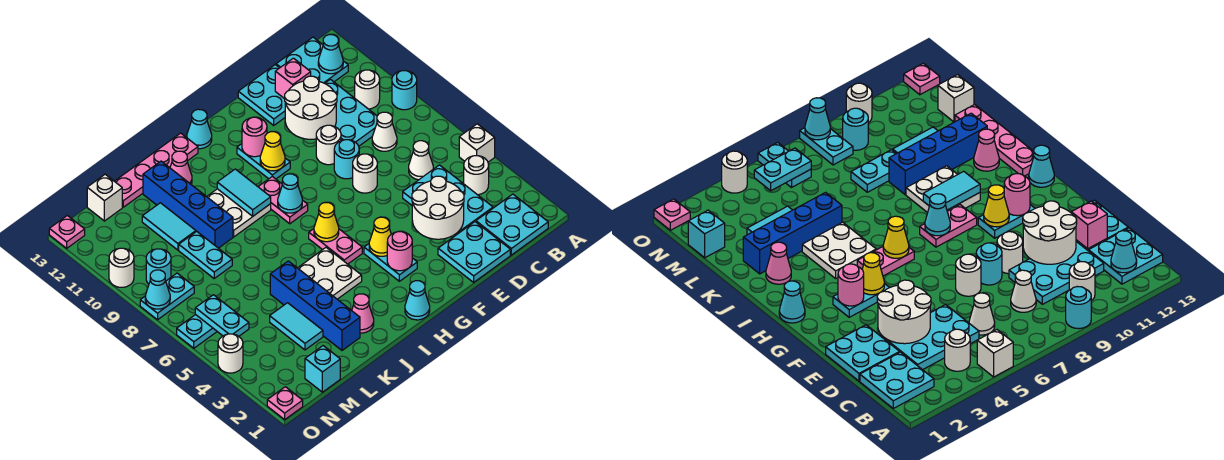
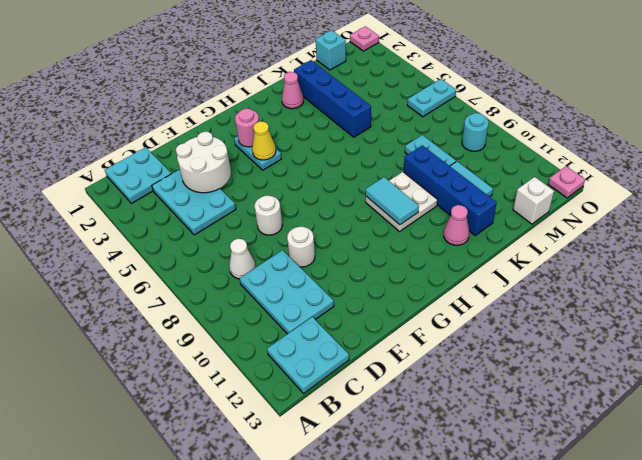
none -> white 1x1 brick [459,124,495,162]
none -> cyan 1x1 round brick [392,71,417,110]
none -> white 1x1 round brick [464,156,489,195]
none -> white 1x1 round brick [355,70,380,109]

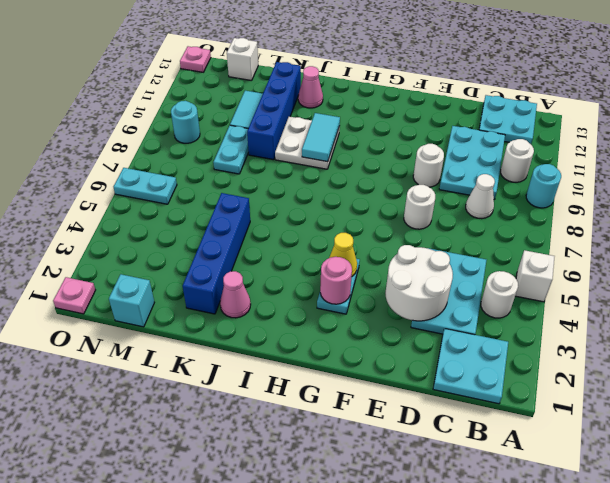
none -> white 1x1 cone [409,141,433,180]
none -> cyan 2x2 plate [438,222,510,282]
none -> cyan 2x2 plate [238,65,285,125]
none -> cyan 1x1 round brick [334,140,359,179]

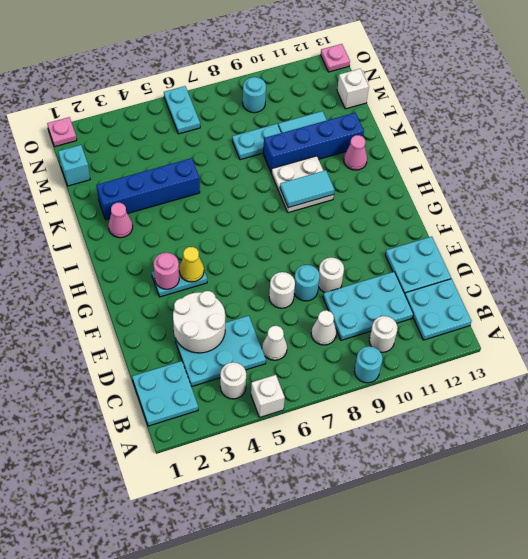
none -> cyan 2x2 plate [438,222,510,282]
none -> cyan 1x2 plate [237,144,290,179]
none -> cyan 1x1 cone [405,281,430,320]
none -> pink 1x2 plate [309,229,362,264]

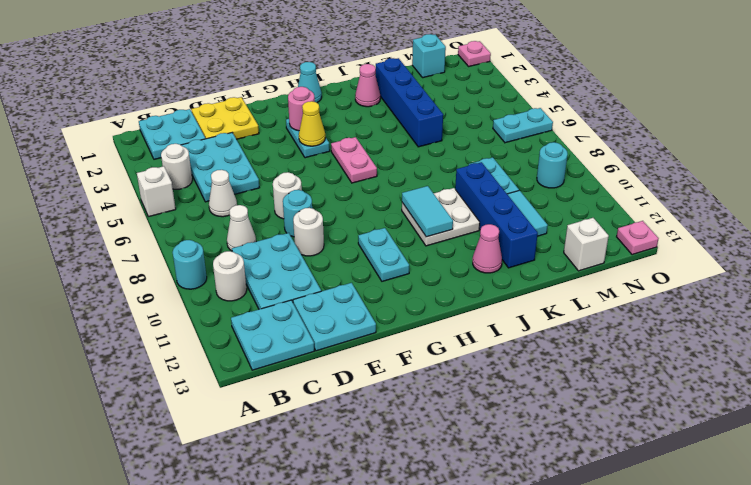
yellow 2x2 plate [191,97,259,139] -> cyan 2x2 plate [438,222,510,282]
none -> pink 1x2 plate [258,177,308,224]
none -> cyan 1x1 cone [187,109,212,149]
none -> white 2x2 plate [298,248,362,299]
none -> pink 1x4 plate [115,133,198,207]

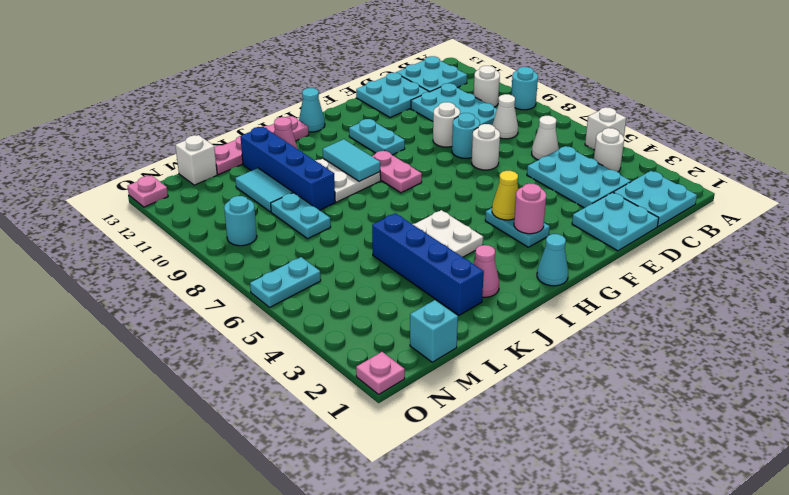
none -> pink 1x2 plate [309,229,362,264]
none -> cyan 1x2 tile [270,303,323,350]
none -> cyan 1x2 plate [140,273,194,320]
none -> white 1x1 round brick [218,334,243,373]

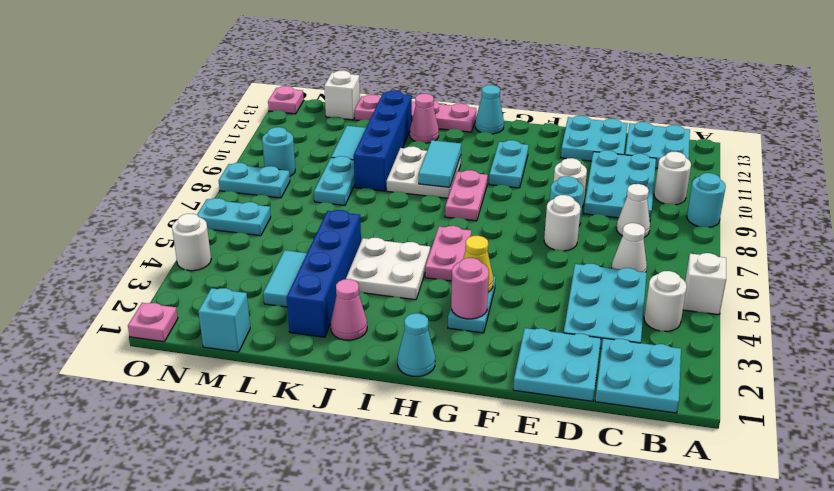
none -> white 1x1 round brick [109,248,134,287]
none -> cyan 1x1 cone [318,35,343,74]
none -> white 2x2 round brick [412,176,464,239]
none -> white 2x2 round brick [285,76,337,139]

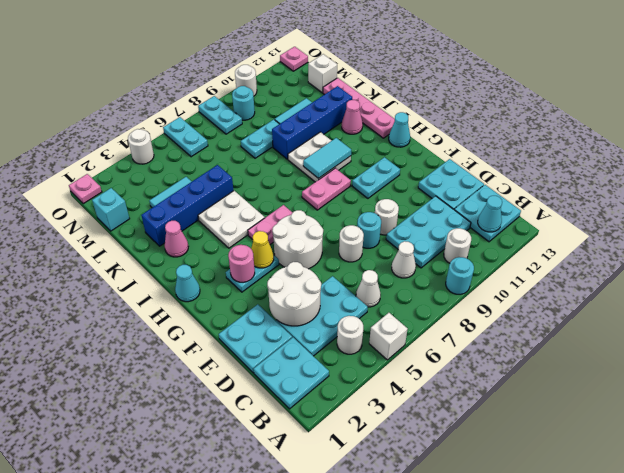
white 2x2 round brick [272,210,323,269] -> white 2x2 round brick moved to [285,76,337,139]
none -> pink 1x1 brick [275,58,311,99]
none -> yellow 1x1 cone [260,132,285,171]
none -> pink 1x1 round brick [242,117,267,157]
none -> yellow 1x1 cone [314,203,339,242]

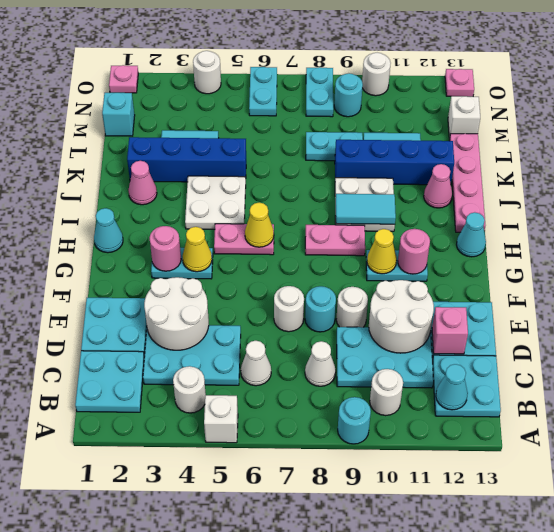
none -> cyan 1x1 cone [278,174,302,213]
none -> cyan 1x2 plate [195,295,249,336]
none -> cyan 1x1 cone [145,270,170,309]

